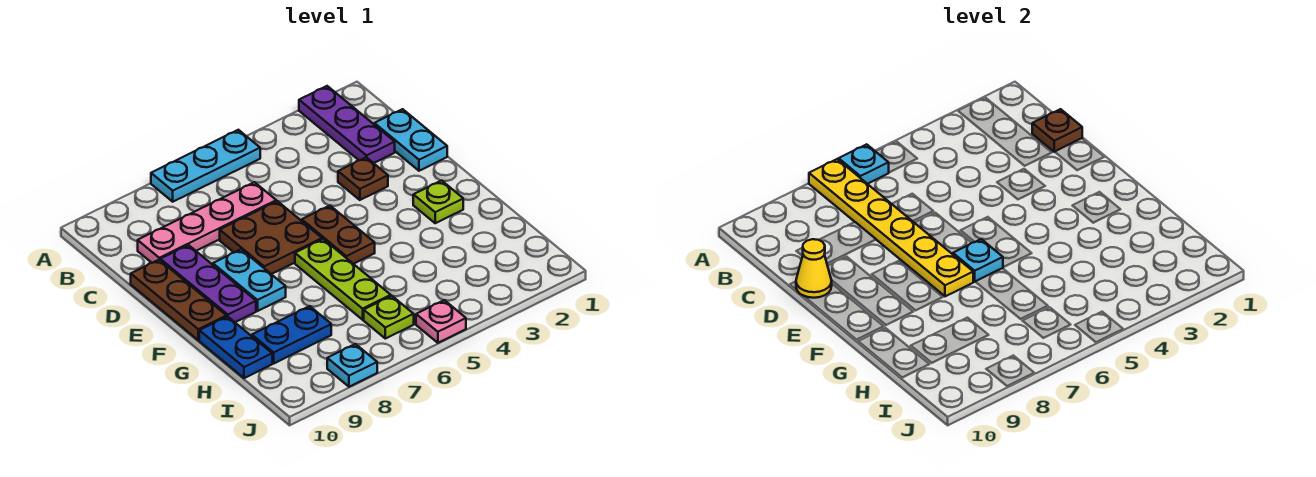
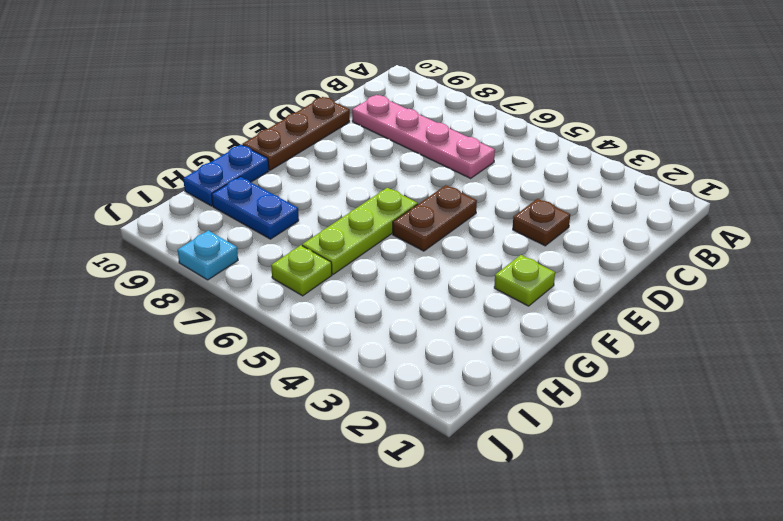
none -> purple 1x3 plate [299,86,395,163]
none -> cyan 1x3 plate [151,130,260,202]
none -> cyan 1x2 plate [374,109,447,171]

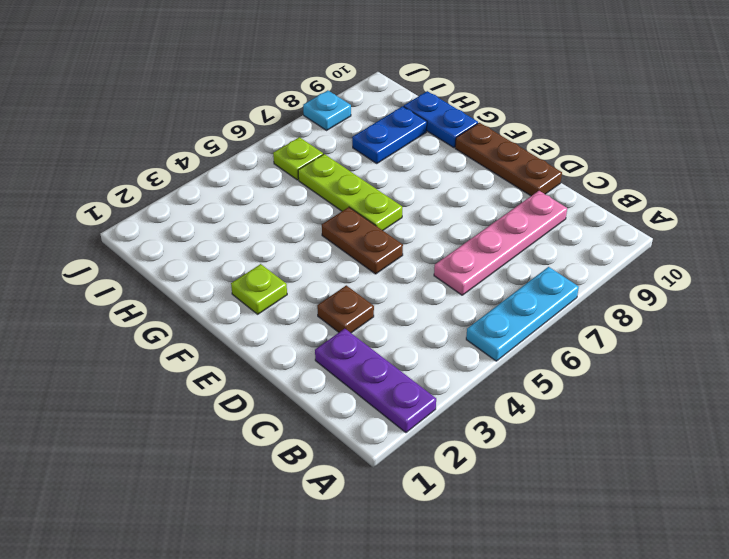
none -> cyan 1x2 plate [374,109,447,171]
none -> brown 2x2 plate [220,201,322,274]
none -> purple 1x3 plate [160,245,256,322]

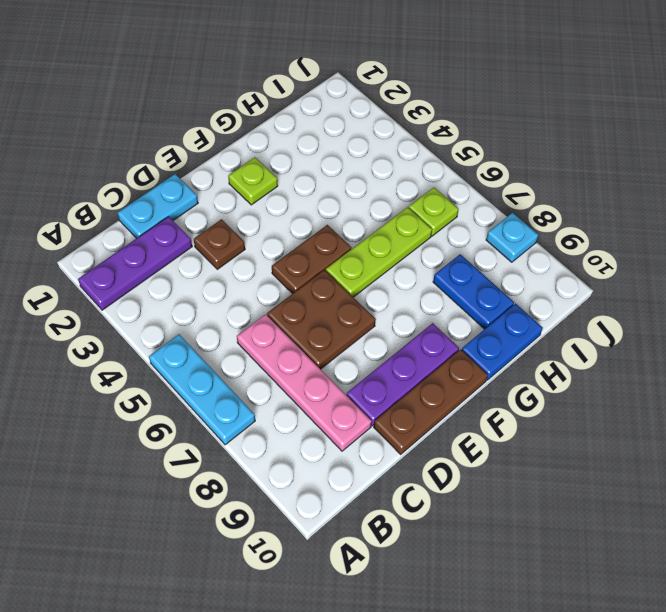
none -> cyan 1x2 plate [213,250,286,311]
none -> pink 1x1 plate [416,300,466,343]
none -> cyan 1x1 plate [839,144,889,184]

